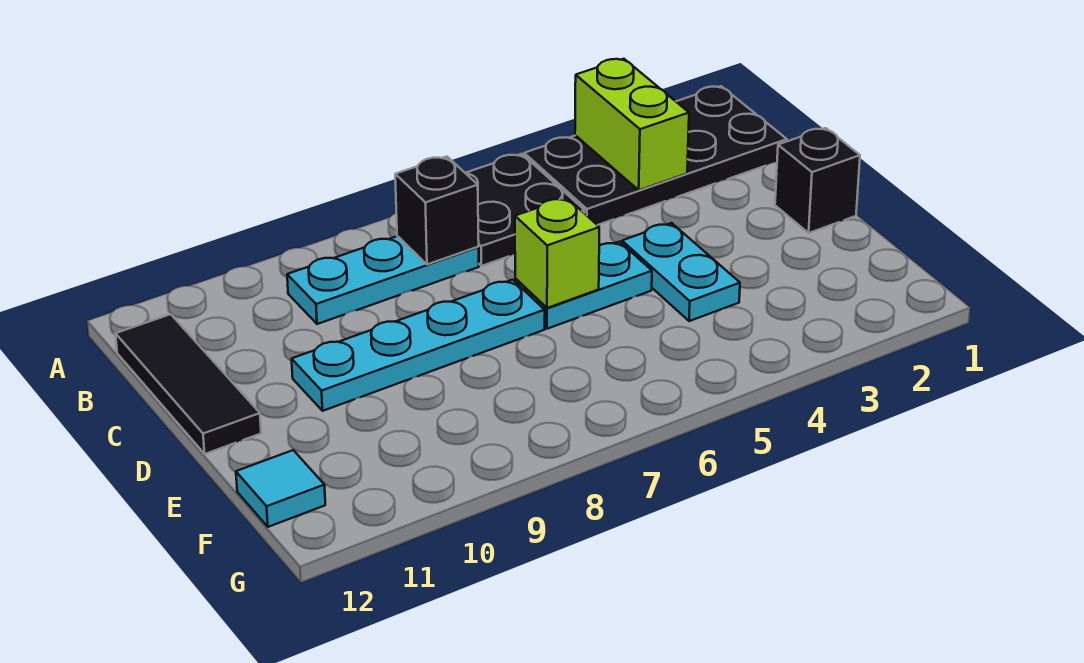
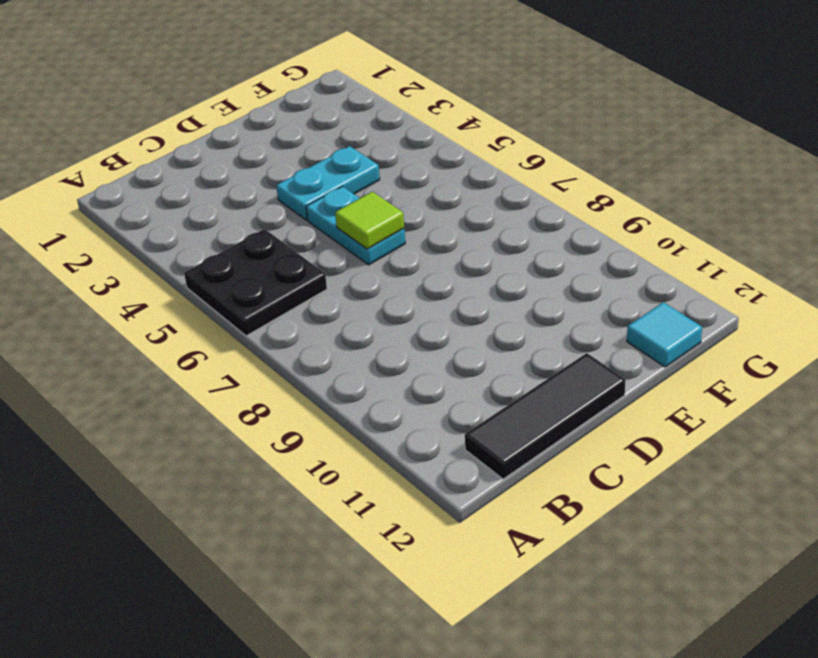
lime 1x1 tile [335,192,404,249] -> lime 1x1 brick [515,198,599,308]
none -> black 2x4 plate [524,86,787,225]
none -> cyan 1x3 plate [287,236,479,324]
none -> black 1x1 brick [775,128,860,233]

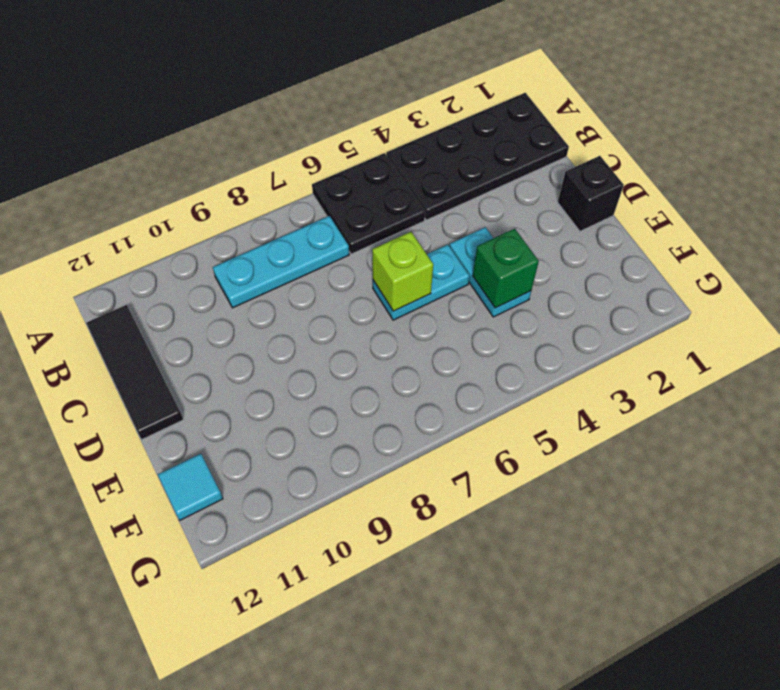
green 1x1 brick [473,229,539,308] -> none
none -> cyan 1x4 plate [292,280,545,411]
none -> lime 1x2 brick [575,59,689,190]
none -> black 1x1 brick [395,157,479,264]

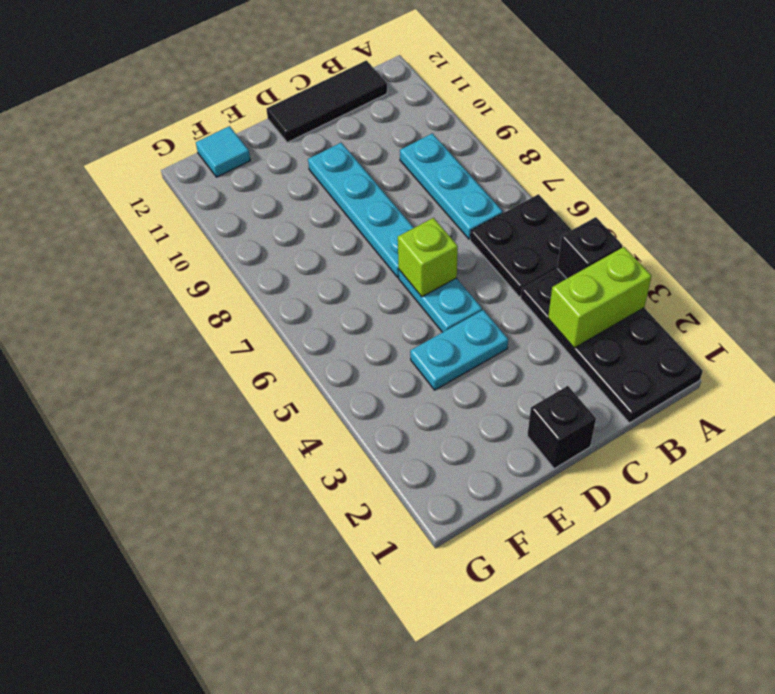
black 1x1 brick [557,217,623,279] -> black 1x1 brick moved to [395,157,479,264]

